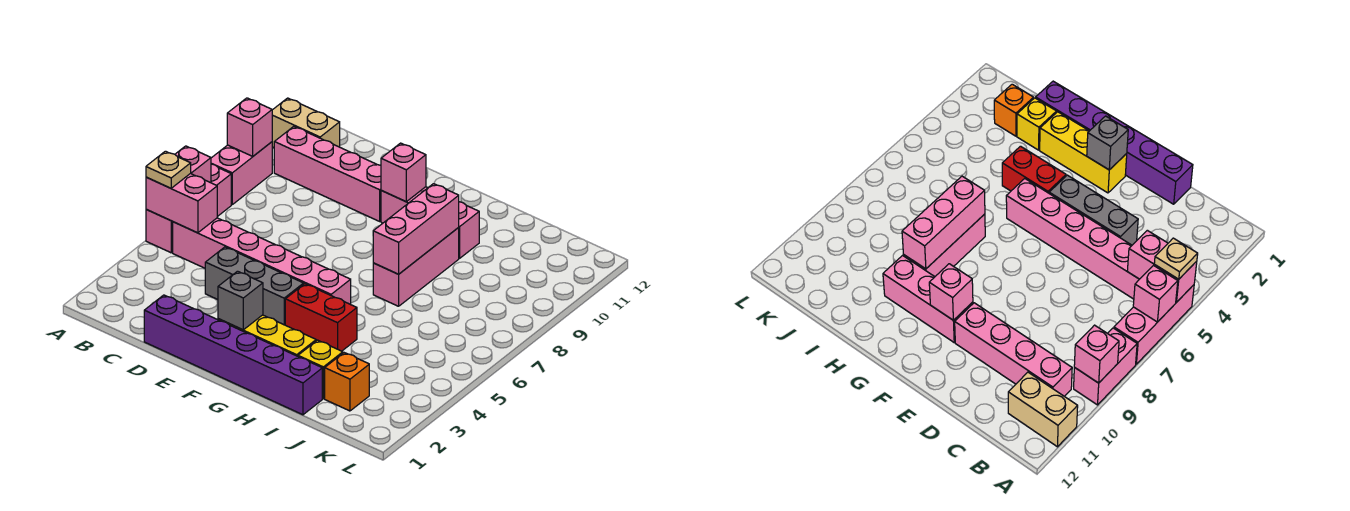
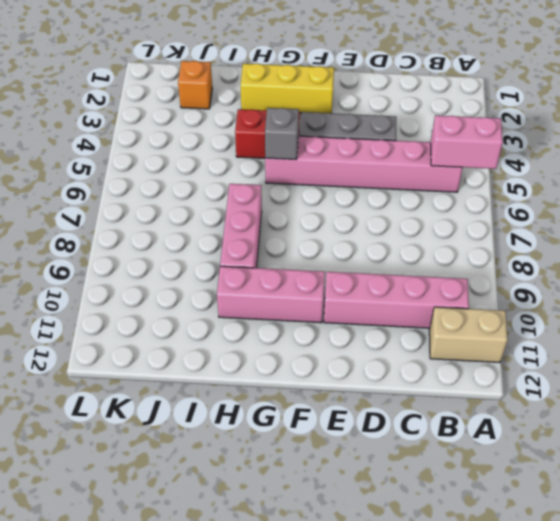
grey 1x1 brick [265,108,299,160] -> grey 1x1 brick moved to [218,271,263,330]
none -> pink 1x3 brick [146,164,231,253]
none -> pink 1x2 brick [211,142,272,204]
none -> purple 1x6 brick [144,295,322,415]

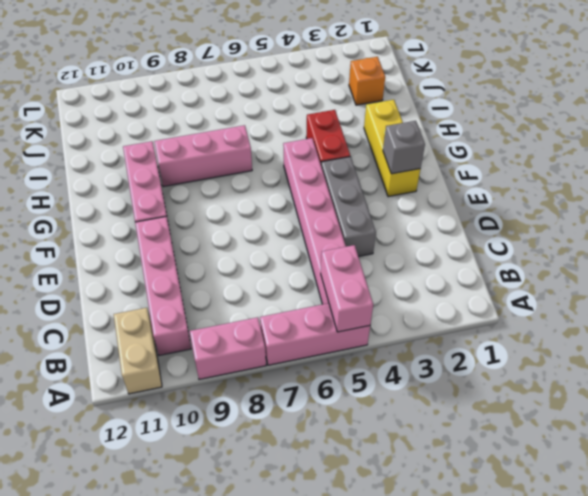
none -> purple 1x6 brick [144,295,322,415]
none -> yellow 1x1 brick [298,340,343,399]
none -> pink 1x1 brick [175,146,211,183]

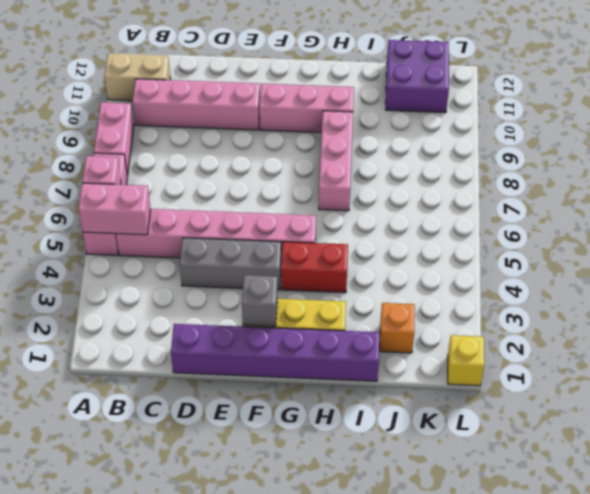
purple 2x2 brick [386,40,449,113] -> none
yellow 1x1 brick [448,335,484,386] -> yellow 1x1 brick moved to [298,340,343,399]
none -> pink 1x1 brick [227,98,272,156]
none -> pink 1x1 brick [381,143,426,202]
none -> pink 1x3 brick [373,184,459,274]

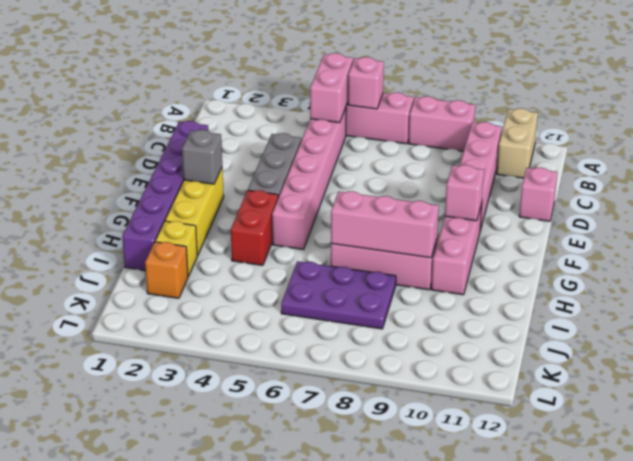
pink 1x1 brick [519,167,557,221] -> pink 1x1 brick moved to [227,98,272,156]
purple 2x3 plate [281,261,396,329] -> none
none -> tan 1x1 plate [146,151,191,188]

